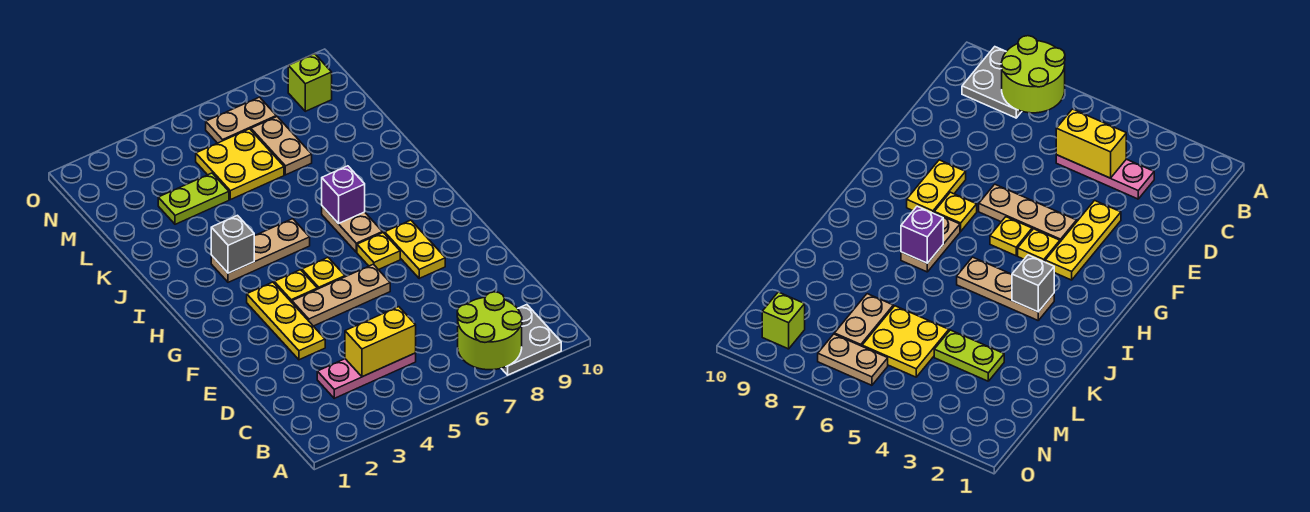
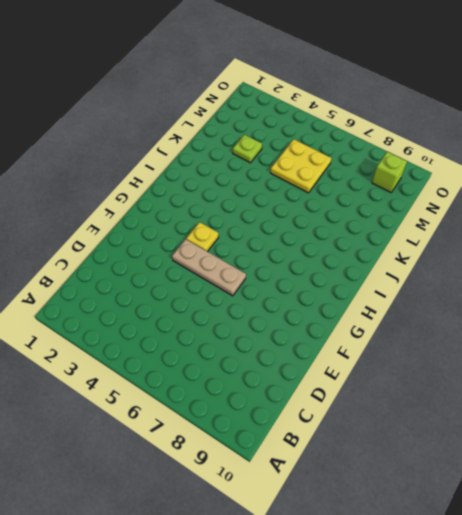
lime 1x1 plate [233,135,262,163] -> lime 1x2 plate [158,173,229,224]
none -> grey 2x2 plate [501,305,561,375]
none -> pink 1x3 plate [317,353,416,398]
none -> yellow 1x3 plate [247,282,325,360]

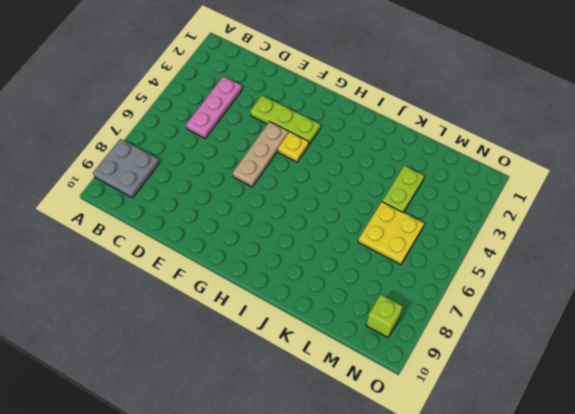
lime 1x3 plate [250,96,320,144] -> yellow 1x3 plate [247,282,325,360]
none -> yellow 1x2 plate [385,220,445,278]
none -> yellow 1x1 plate [302,258,345,289]
none -> yellow 1x1 plate [357,233,400,270]

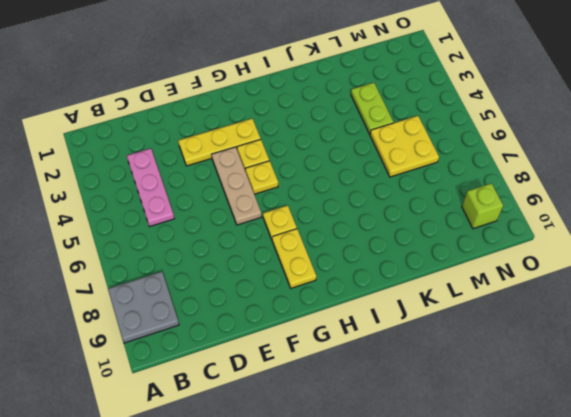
yellow 1x2 plate [272,229,316,288] -> yellow 1x2 plate turned to [385,220,445,278]
none -> tan 1x2 plate [322,206,383,252]
none -> tan 1x3 plate [211,219,310,282]
none -> tan 1x2 plate [251,117,312,175]

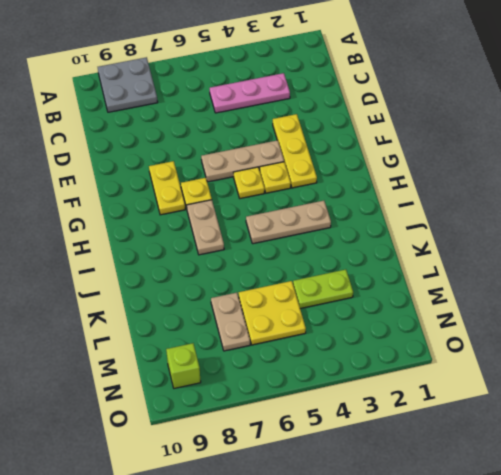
none -> tan 1x2 plate [206,97,276,143]
none -> lime 2x2 round brick [457,292,522,370]
none -> yellow 1x2 brick [345,307,416,377]

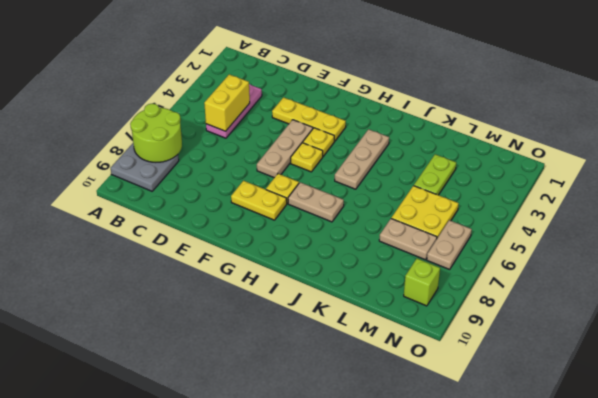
none -> grey 1x1 brick [211,215,254,273]
none -> purple 1x1 brick [322,166,365,224]

